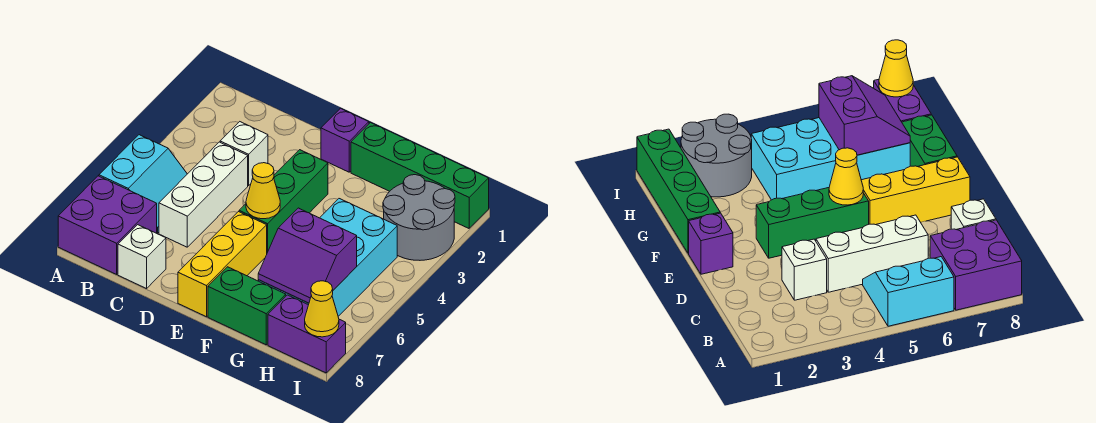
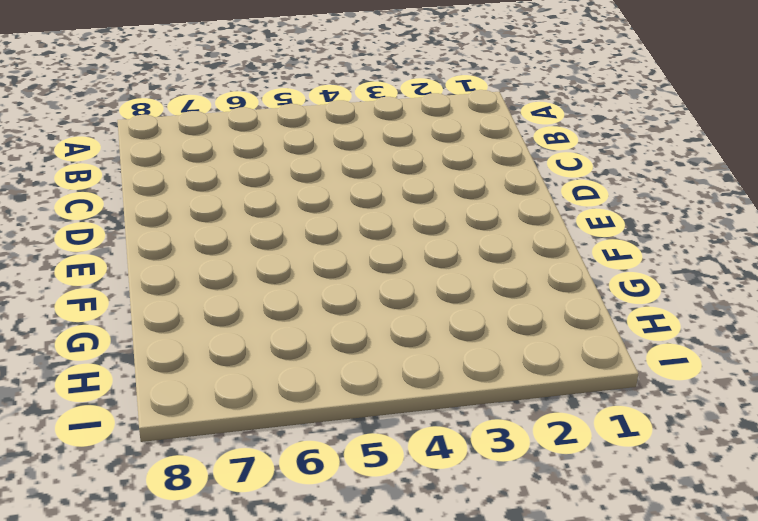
none -> cyan 2x2 slope [99,135,187,233]
none -> purple 2x2 brick [58,176,157,274]
none -> white 1x1 brick [220,122,268,185]

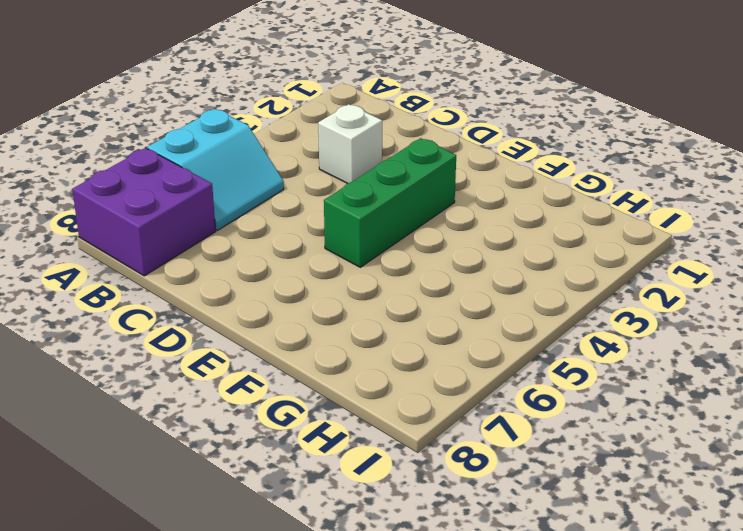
none -> white 1x3 brick [159,142,248,247]
none -> white 1x1 brick [118,225,166,289]
none -> purple 1x1 brick [321,108,369,172]

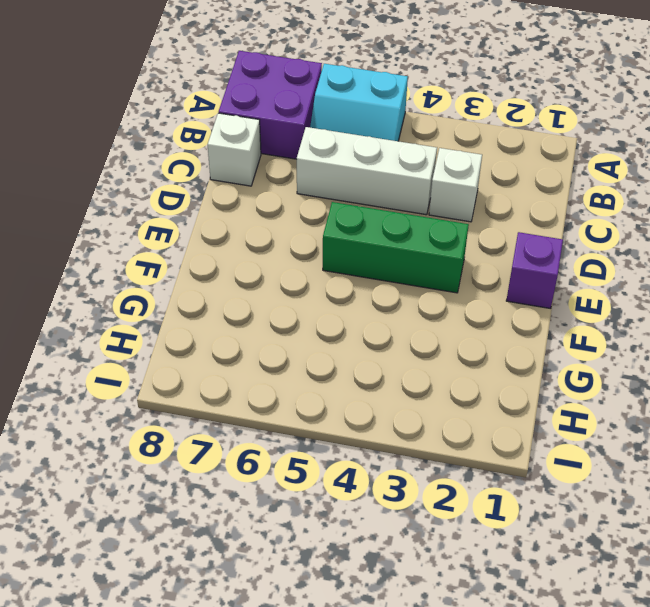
none -> yellow 1x3 brick [178,212,267,317]
none -> green 1x4 brick [351,122,489,228]
none -> green 1x2 brick [208,267,286,345]

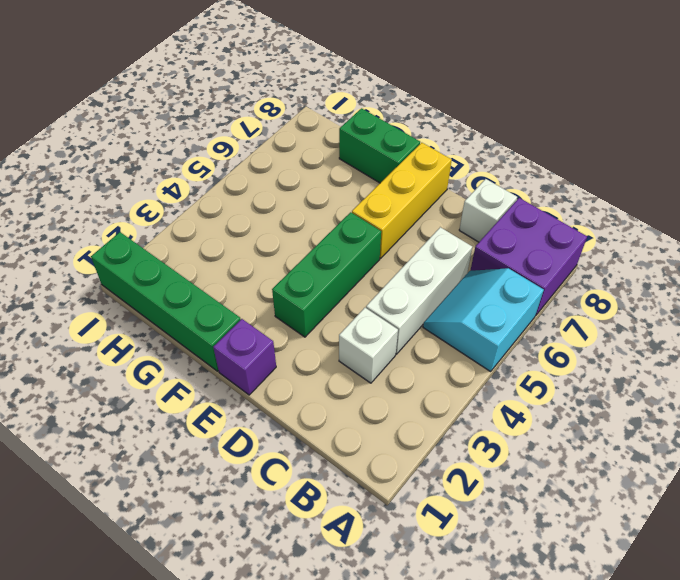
none -> cyan 2x4 brick [258,199,397,316]
none -> grey 2x2 round brick [383,175,455,260]
none -> purple 1x2 brick [268,295,346,373]

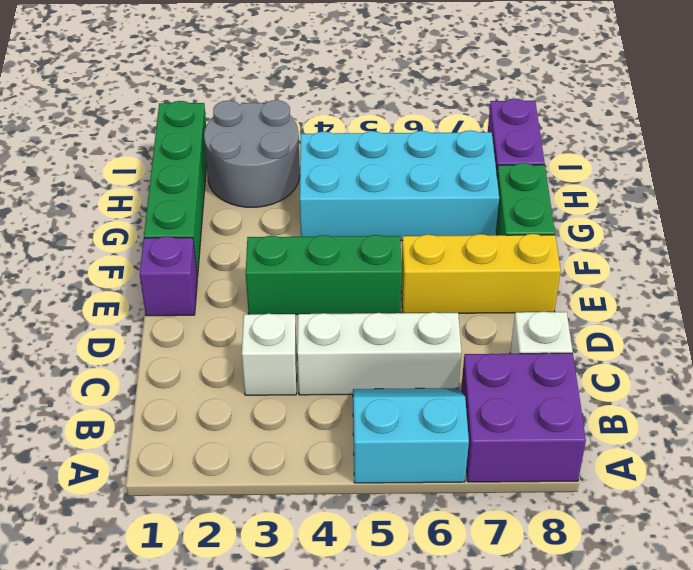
none -> yellow 1x1 cone [246,163,280,219]
none -> purple 2x2 slope [258,208,357,303]
none -> yellow 1x1 cone [305,281,339,337]

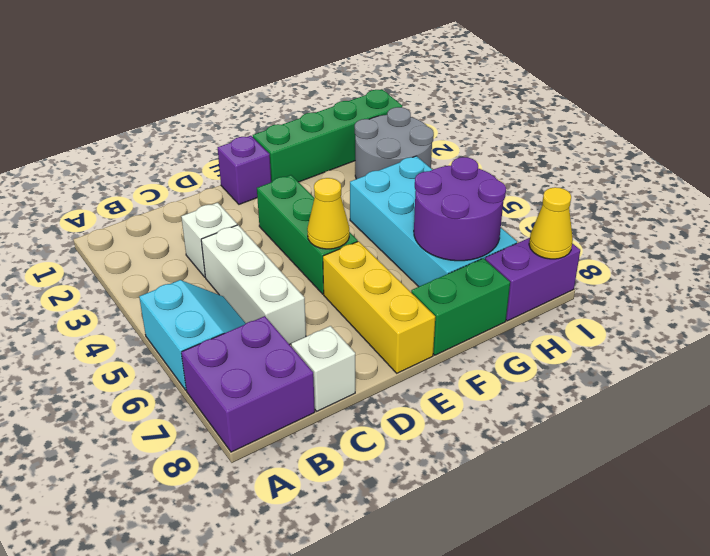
purple 2x2 round brick [414,157,506,261] -> purple 2x2 slope [258,208,357,303]

